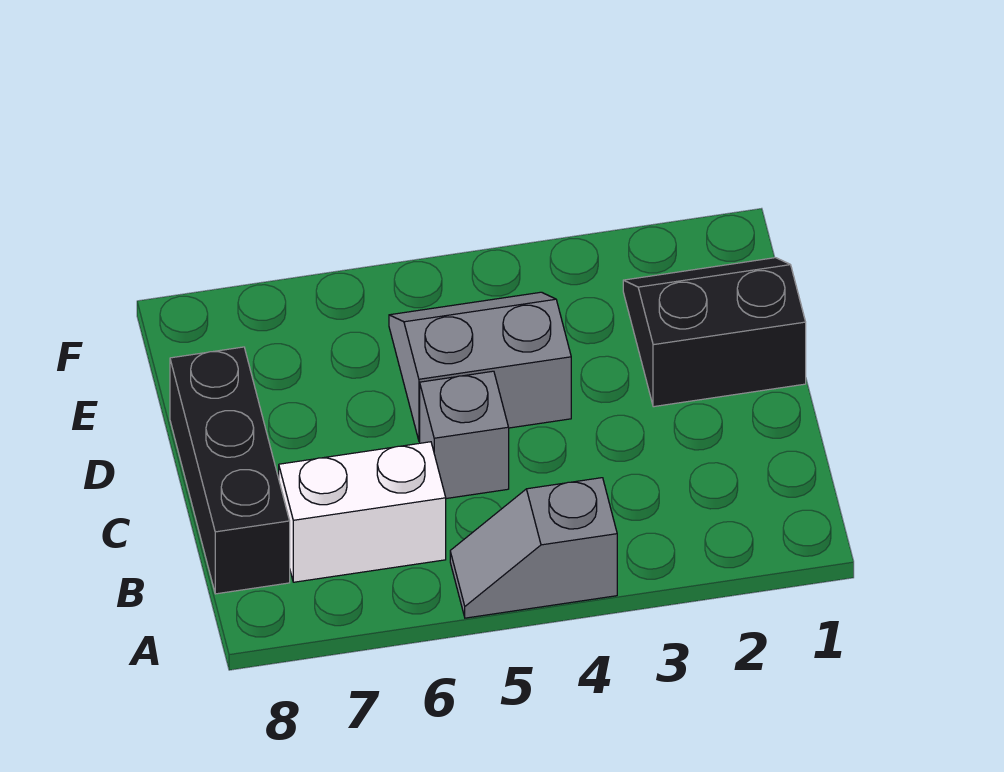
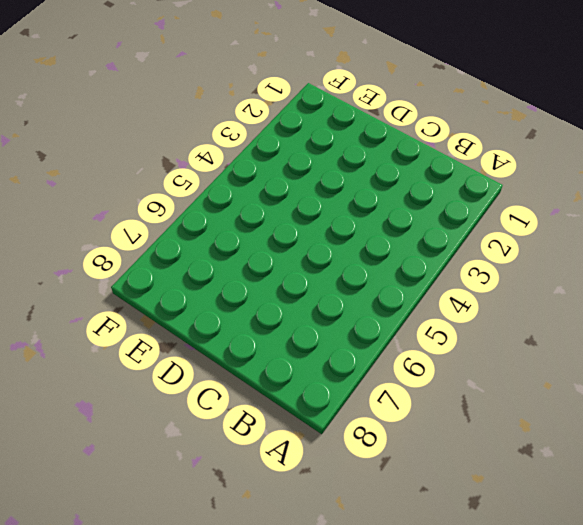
none -> grey 1x2 slope [450,478,617,618]
none -> white 1x2 brick [279,442,446,582]

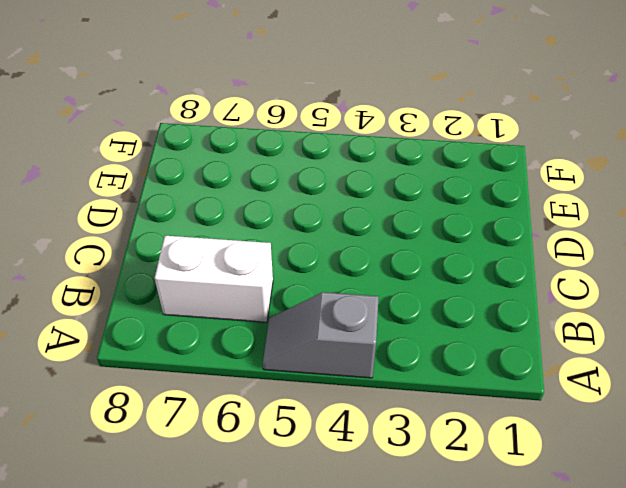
none -> black 1x3 brick [170,347,290,594]
none -> grey 1x1 brick [420,371,509,499]

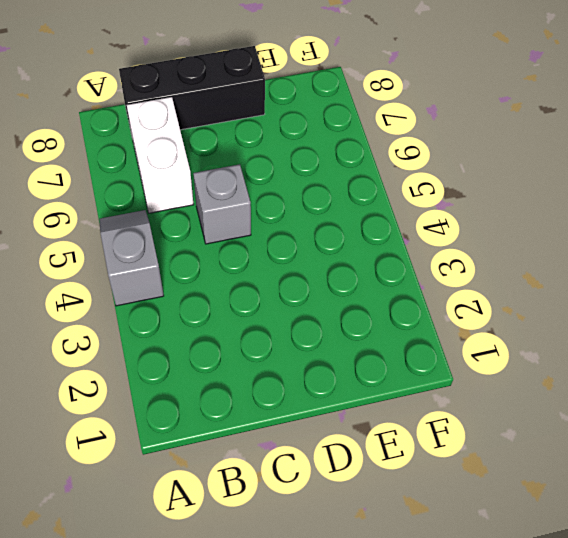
none -> black 2x2 slope [623,258,806,407]
none -> grey 2x2 slope [389,292,571,441]

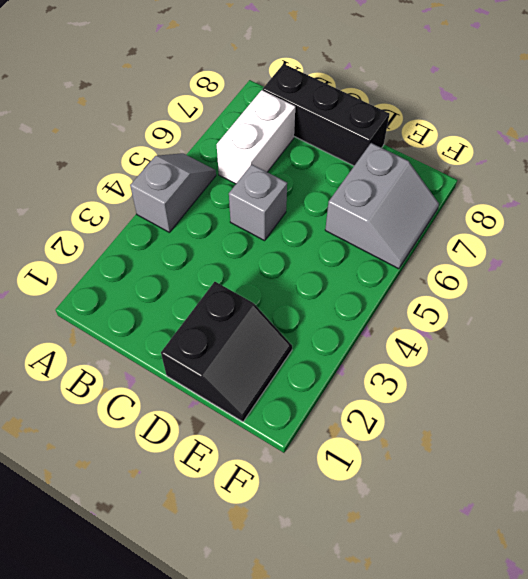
grey 2x2 slope [325,143,439,269] -> grey 2x2 slope moved to [389,292,571,441]

